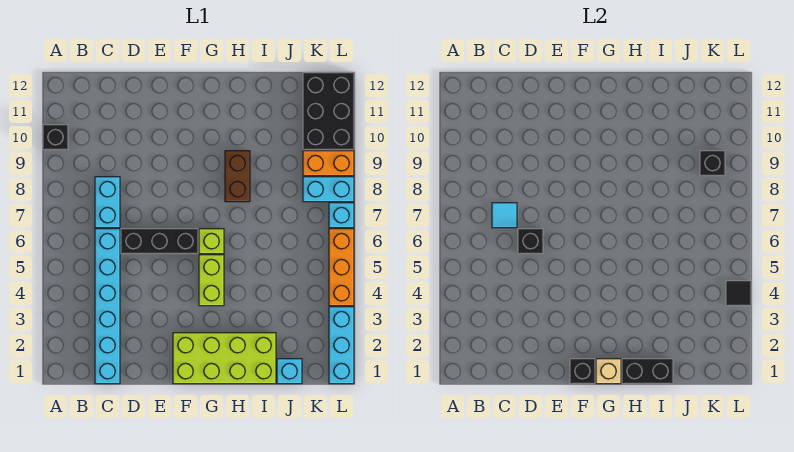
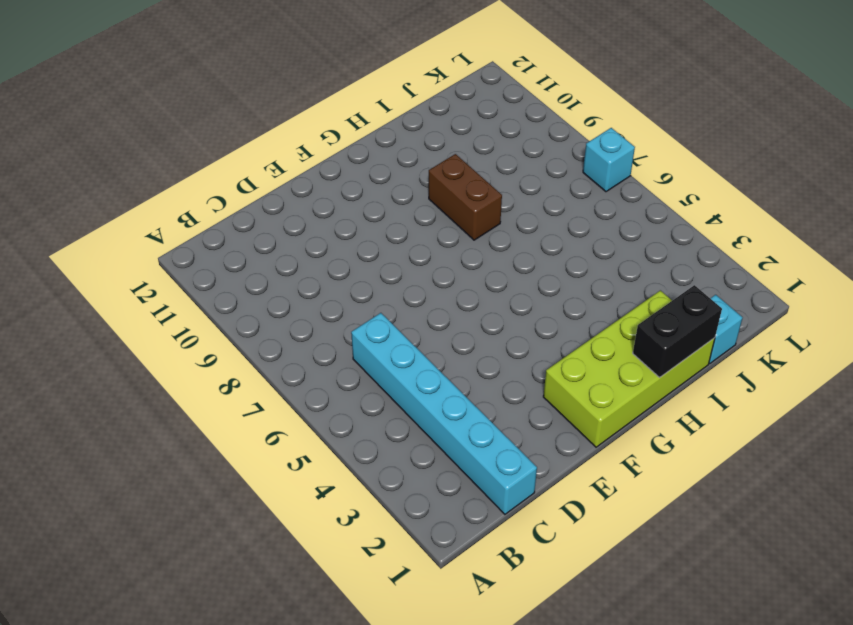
none -> black 1x1 brick [43,125,68,150]
none -> cyan 1x2 brick [95,177,120,228]
none -> black 1x3 brick [121,229,198,254]

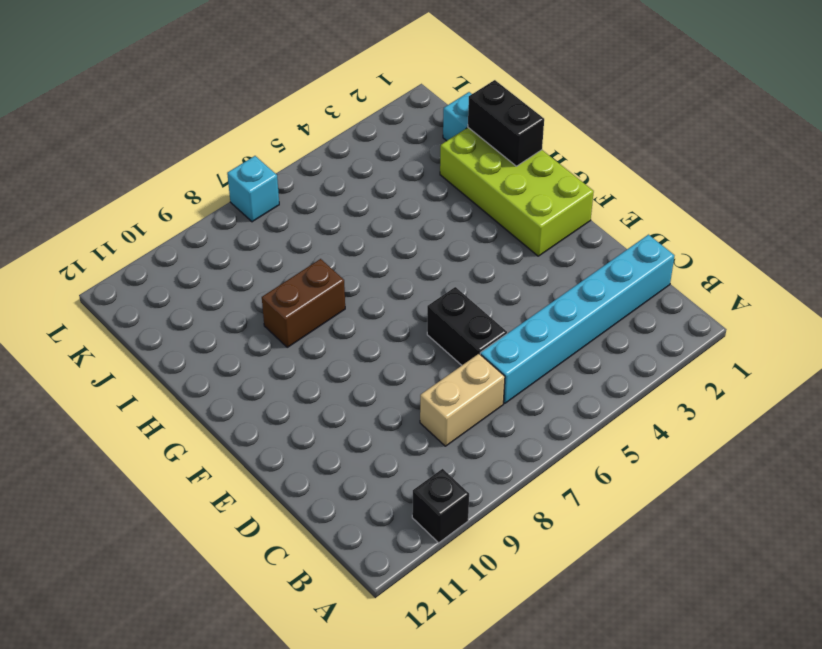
tan 1x2 brick [420,354,505,446] -> cyan 1x2 brick [95,177,120,228]
black 1x2 brick [427,287,507,365] -> black 1x3 brick [121,229,198,254]
none -> lime 1x2 brick [199,255,224,306]
none -> lime 1x1 brick [199,229,224,254]
none -> cyan 1x2 brick [303,177,354,202]

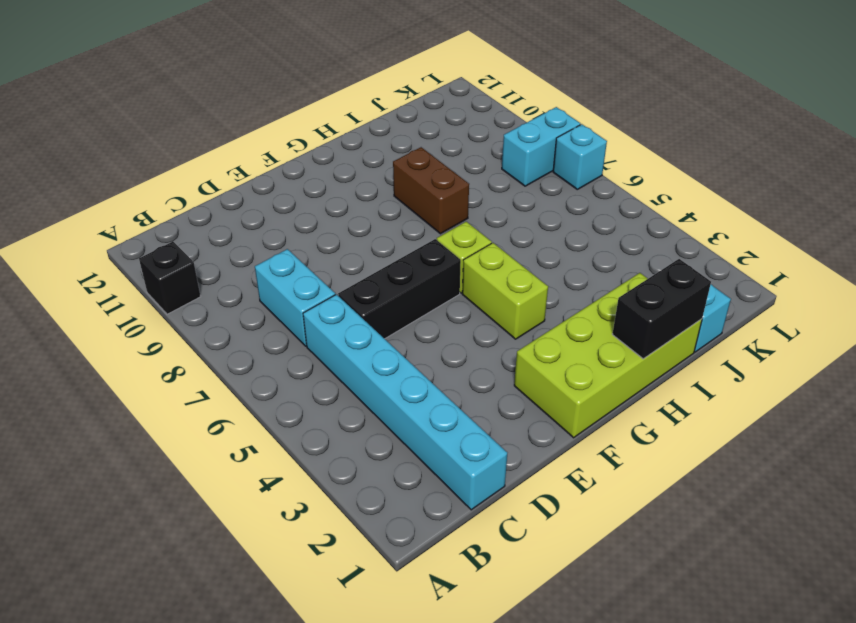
none -> orange 1x2 brick [303,151,354,176]
none -> black 2x3 brick [303,73,354,150]
none -> cyan 1x3 brick [329,307,354,384]

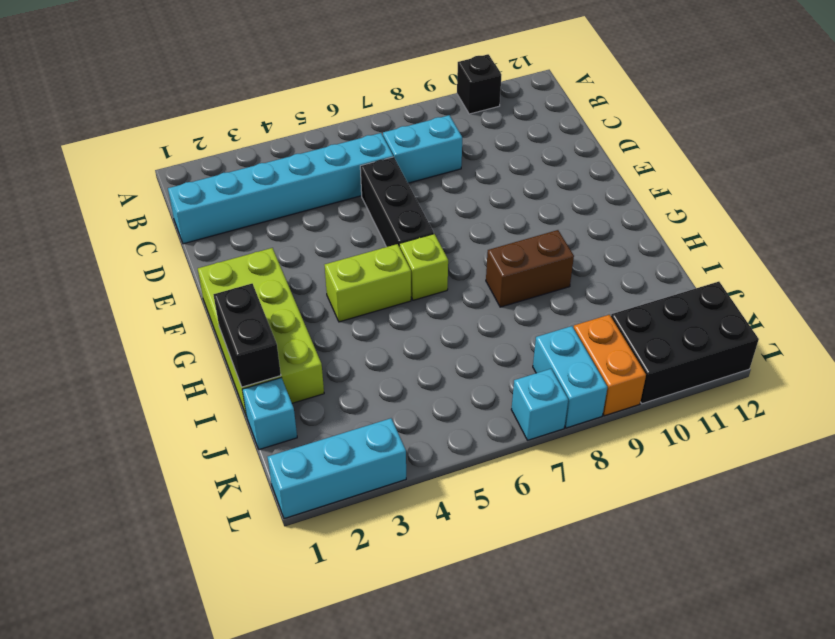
none -> orange 1x3 brick [329,229,354,306]
none -> cyan 1x1 tile [492,203,517,228]
none -> black 1x1 brick [518,229,543,254]

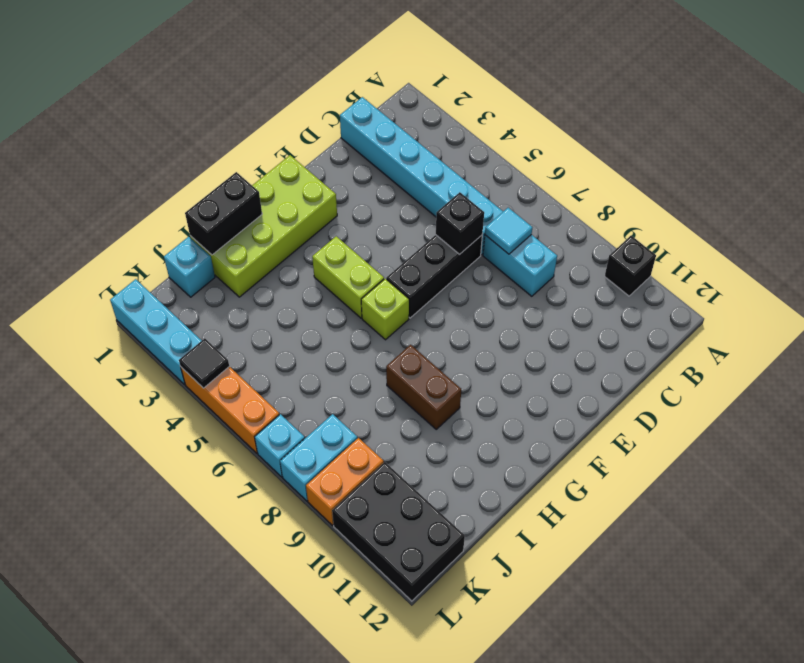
none -> black 1x1 brick [570,359,595,384]
none -> tan 1x1 brick [596,359,621,384]
none -> black 1x1 brick [700,151,725,176]

